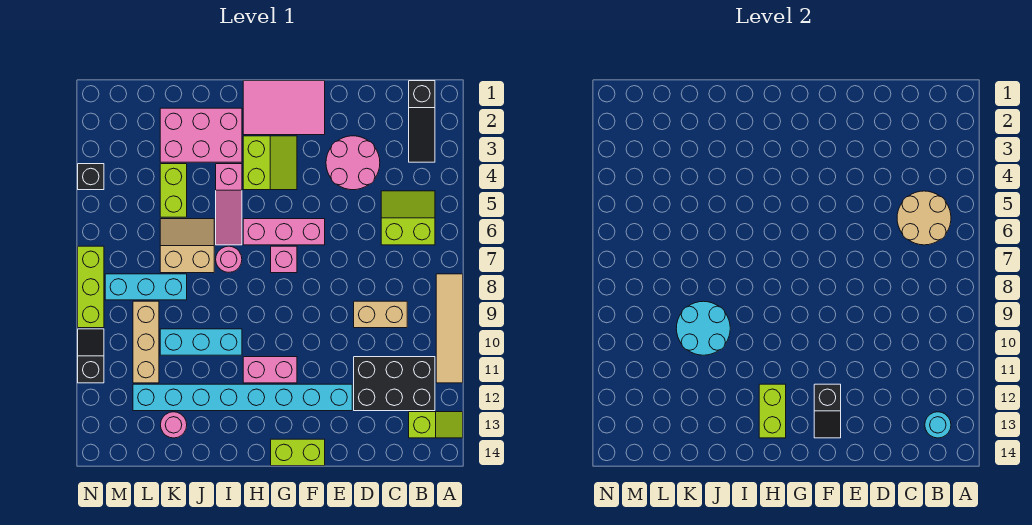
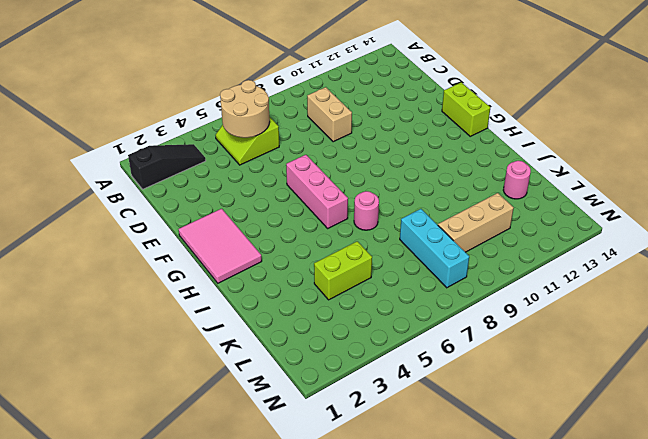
none -> tan 1x4 tile [436,274,463,383]
none -> lime 1x2 slope [409,412,463,438]
none -> black 2x3 brick [354,357,435,411]
none -> pink 2x2 round brick [326,136,380,190]

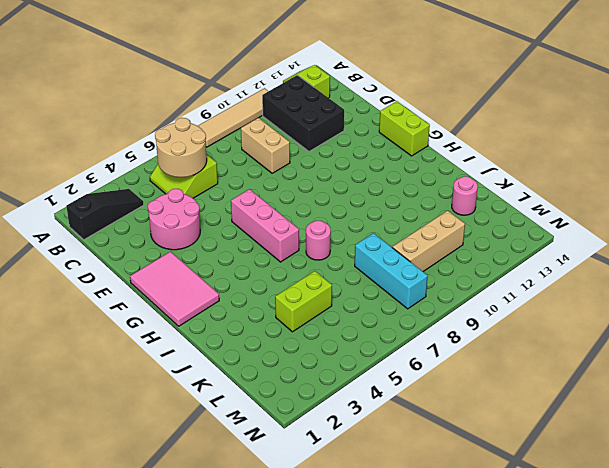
none -> cyan 1x8 brick [133,384,352,411]
none -> lime 2x2 slope [243,136,297,190]
none -> pink 1x1 brick [271,246,297,273]
none -> pink 1x2 brick [243,357,297,383]

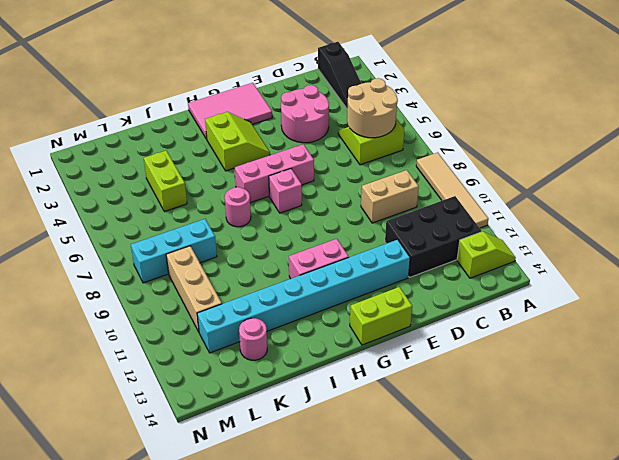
none -> pink 2x3 brick [160,108,242,162]
none -> pink 1x3 slope [216,164,242,245]
none -> cyan 1x3 brick [160,329,242,355]
none -> tan 2x2 slope [160,219,214,273]

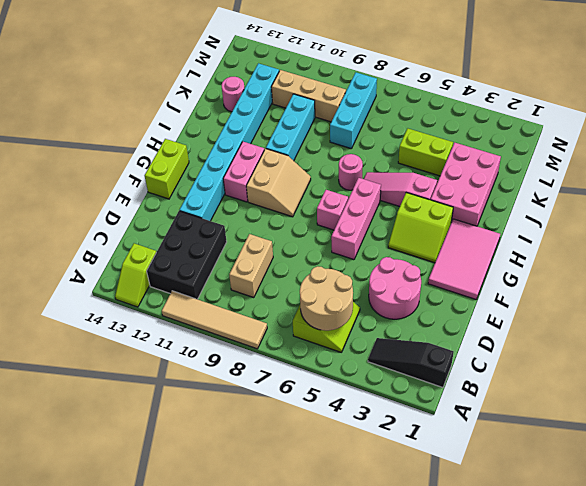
tan 2x2 slope [246,149,311,217] -> tan 2x2 slope moved to [160,219,214,273]
none -> black 1x1 brick [78,164,104,190]
none -> lime 1x3 brick [78,246,104,328]
none -> black 1x2 slope [78,329,104,383]
none -> cyan 1x1 round brick [925,412,951,438]

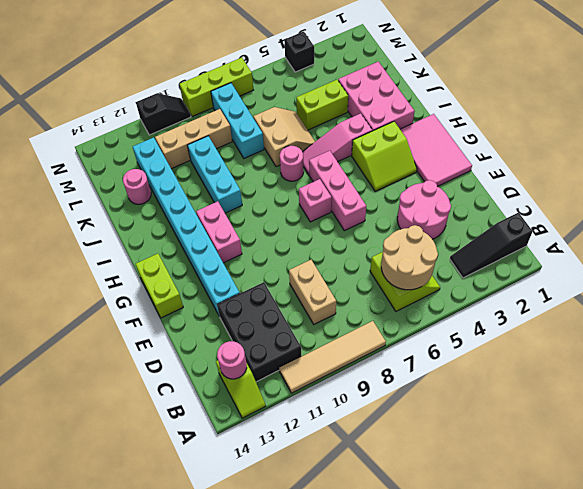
pink 1x1 round brick [217,341,247,379] -> cyan 1x1 round brick [925,412,951,438]
none -> black 1x2 slope [814,384,841,438]
none -> lime 1x2 brick [759,384,786,438]
none -> cyan 2x2 round brick [676,301,730,355]

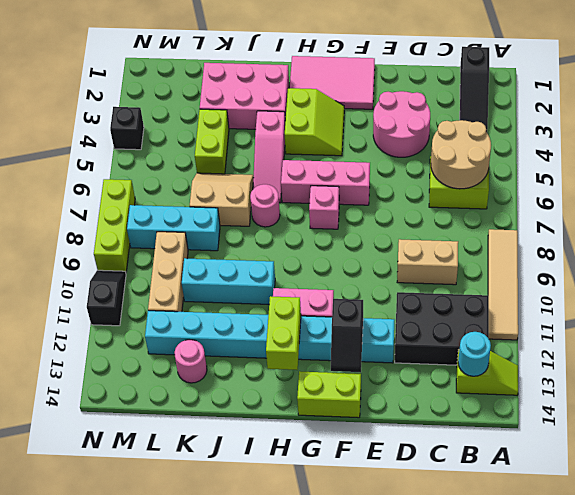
none -> cyan 2x2 round brick [676,301,730,355]

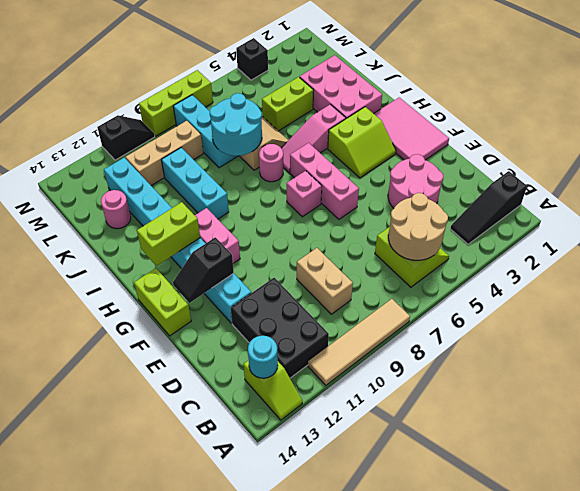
cyan 2x2 round brick [210,93,262,156] -> cyan 2x2 round brick moved to [676,301,730,355]

